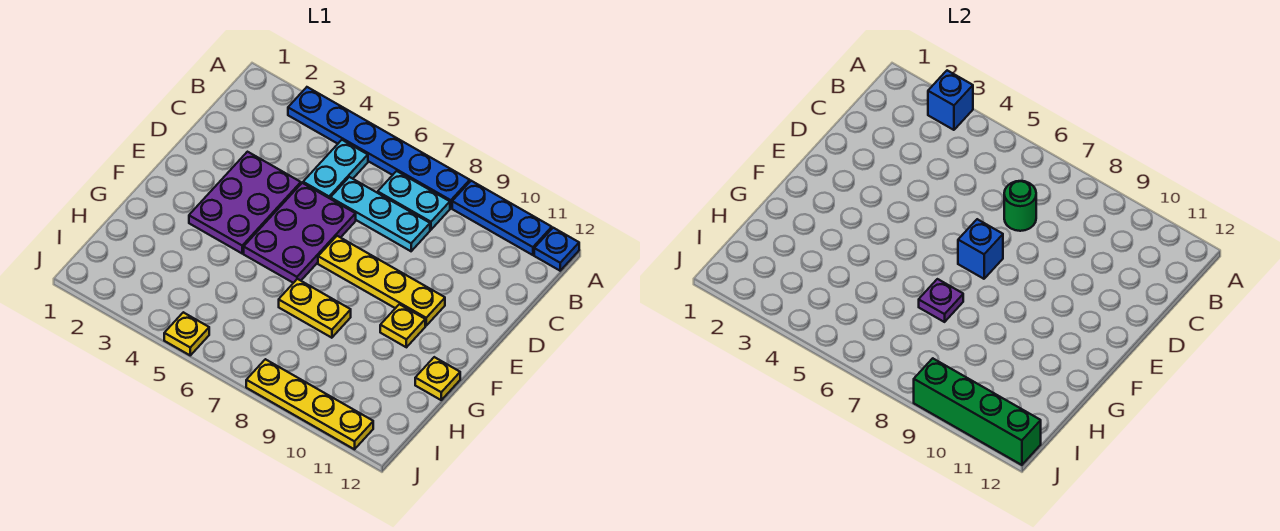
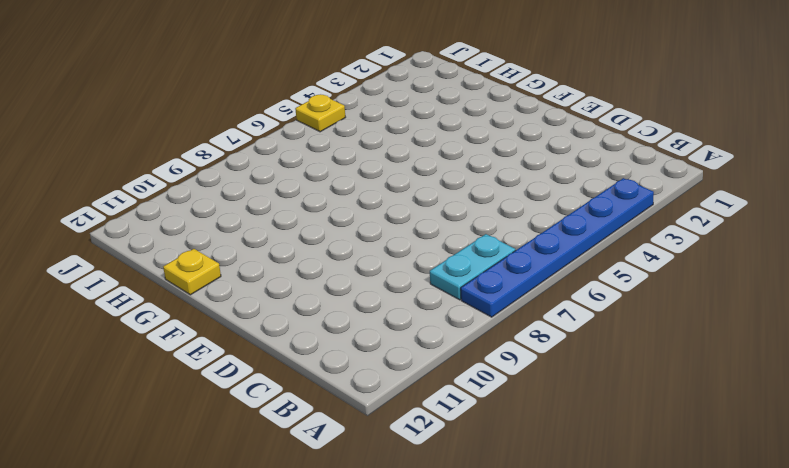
none -> blue 1x3 plate [452,181,552,255]
none -> blue 1x1 plate [534,228,579,271]
none -> cyan 1x2 plate [303,140,368,198]

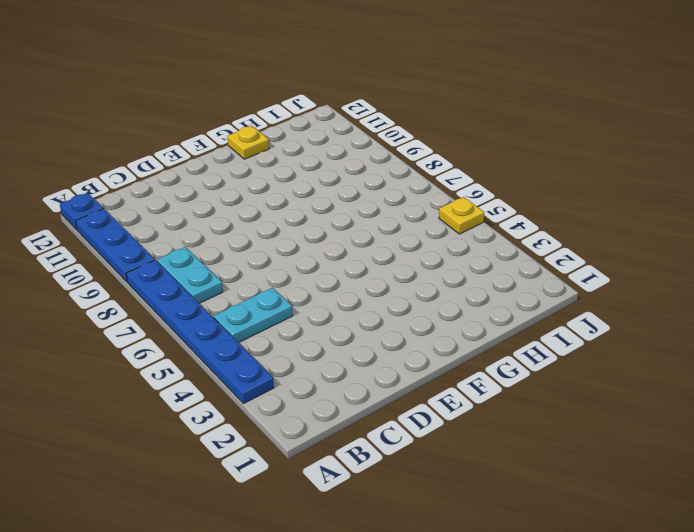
none -> cyan 1x3 plate [330,177,430,251]
none -> purple 2x3 plate [189,152,301,253]
none -> purple 2x3 plate [244,183,356,283]

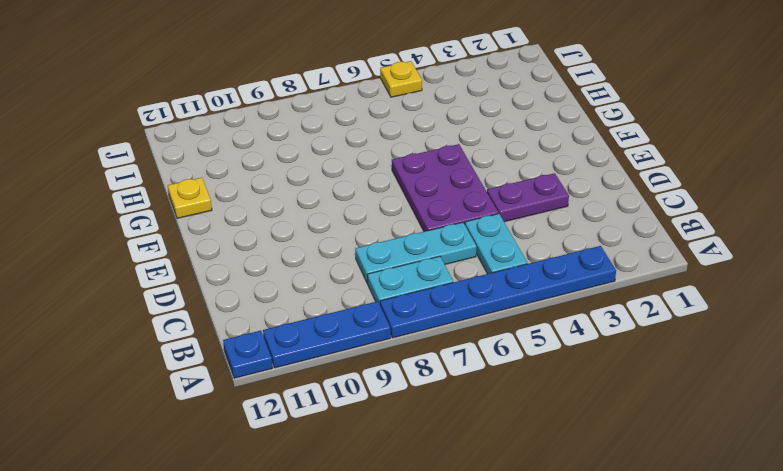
purple 1x2 plate [487,173,569,222] -> purple 2x3 plate [189,152,301,253]
none -> yellow 1x4 plate [318,236,445,326]
none -> yellow 1x1 plate [380,304,425,347]
none -> yellow 1x2 plate [279,279,351,338]

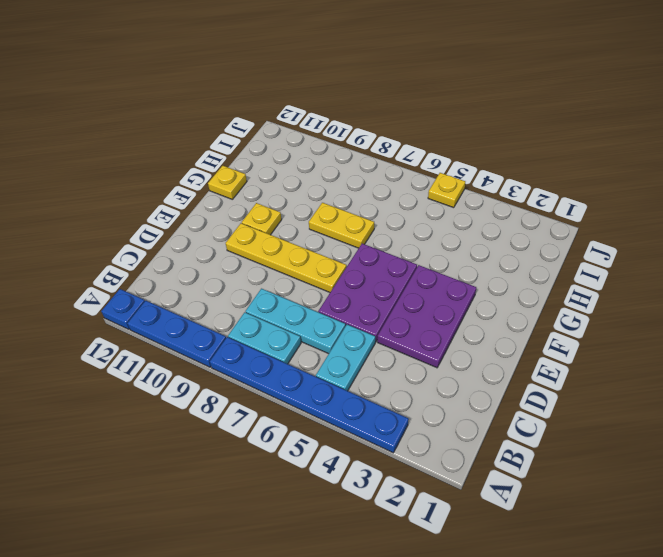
none -> yellow 1x4 plate [246,359,373,449]
none -> blue 1x1 brick [928,70,973,130]
none -> green 1x1 round brick [1004,181,1036,231]

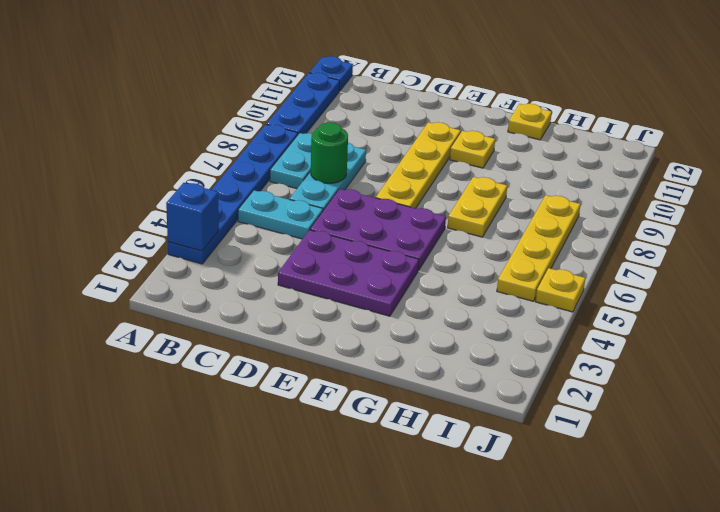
yellow 1x4 plate [497,195,580,301] -> yellow 1x4 plate moved to [246,359,373,449]
none -> blue 1x1 brick [958,219,1003,279]
none -> purple 1x1 plate [919,279,963,322]
none -> green 1x4 brick [914,358,1041,465]

